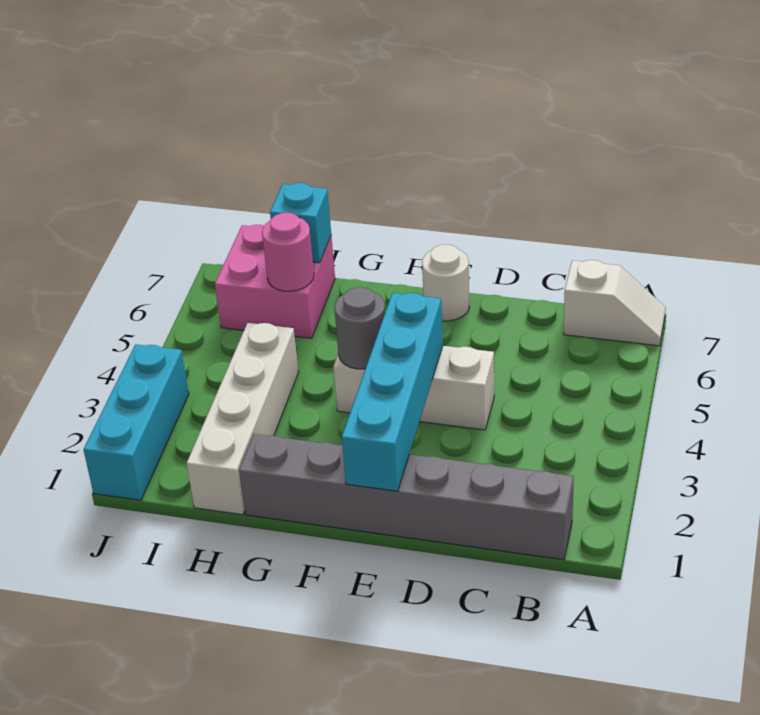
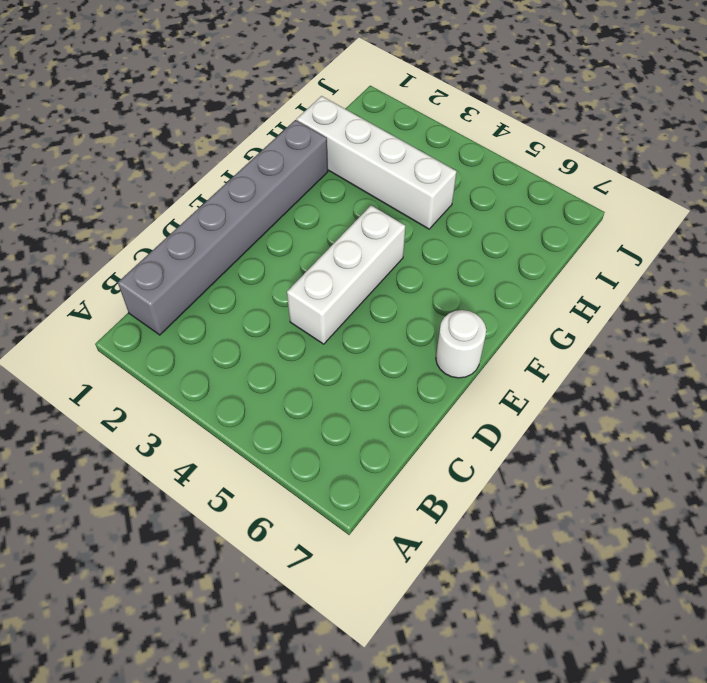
none -> white 1x2 slope [564,260,666,346]
none -> pink 2x2 brick [215,225,335,338]

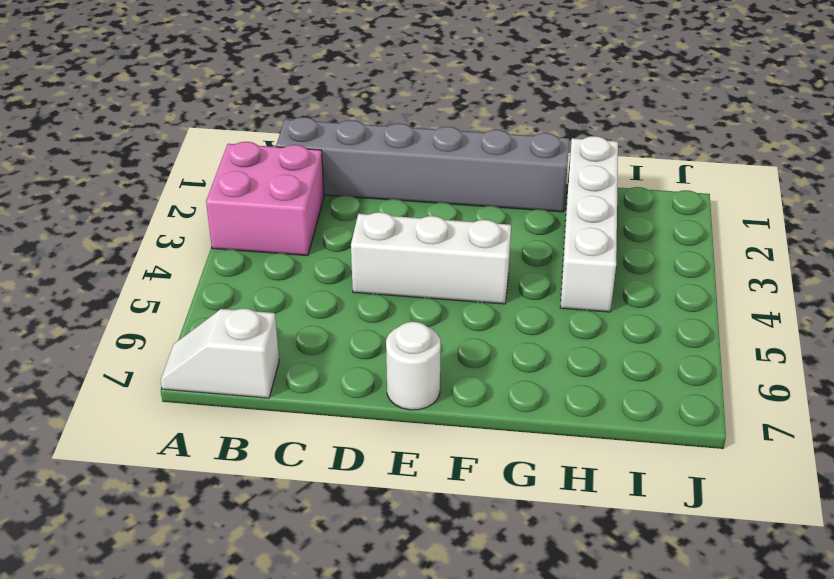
pink 2x2 brick [206,142,324,256] -> pink 2x2 brick moved to [215,225,335,338]
none -> cyan 1x3 brick [83,344,189,500]
none -> cyan 1x4 brick [342,293,443,491]

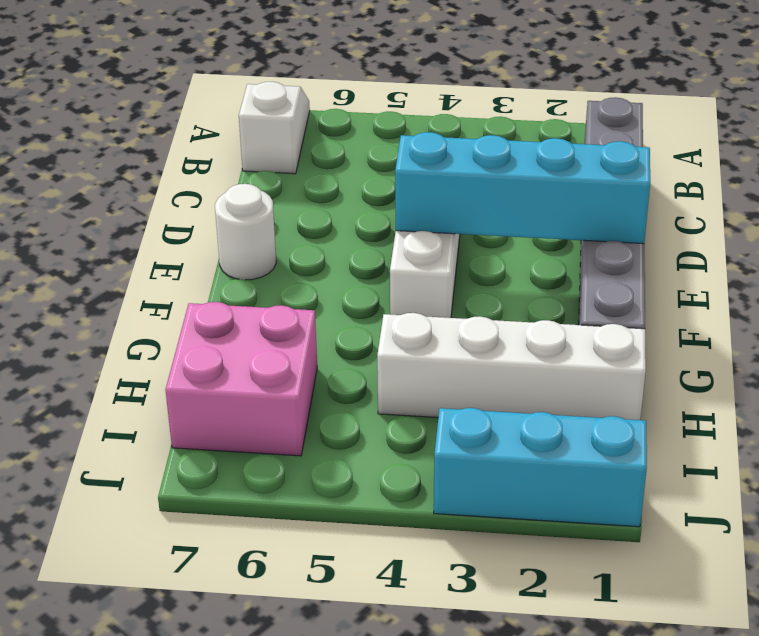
none -> grey 1x1 round brick [334,287,385,369]
none -> pink 1x1 round brick [262,213,314,291]

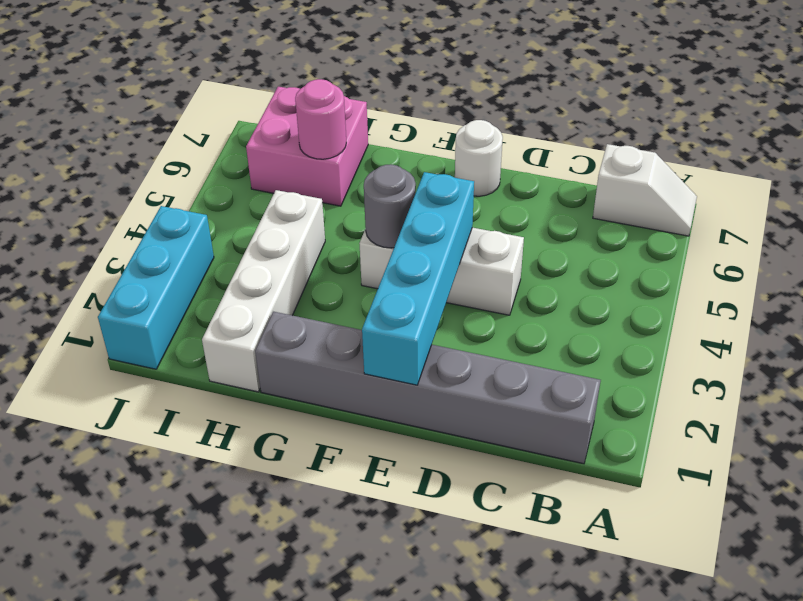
none -> cyan 1x1 brick [270,183,331,263]

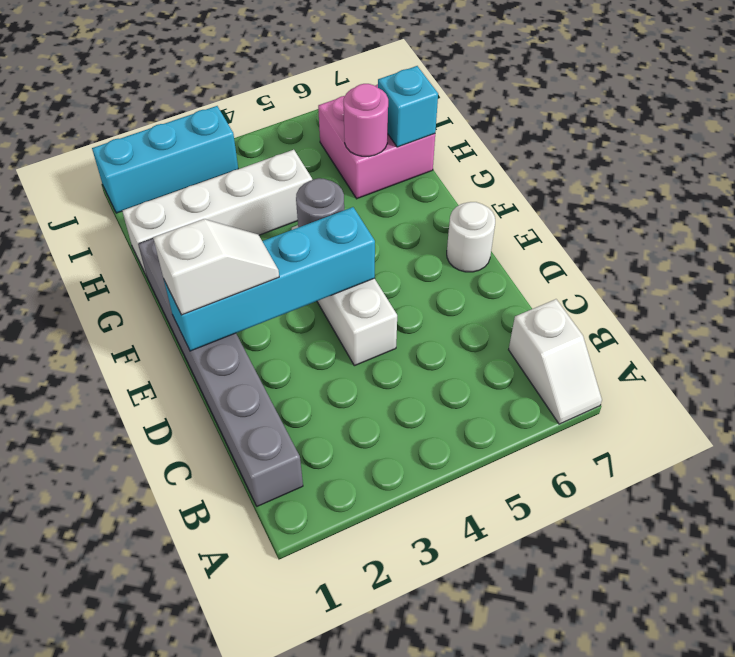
white 1x2 slope [153,219,279,315] -> none

